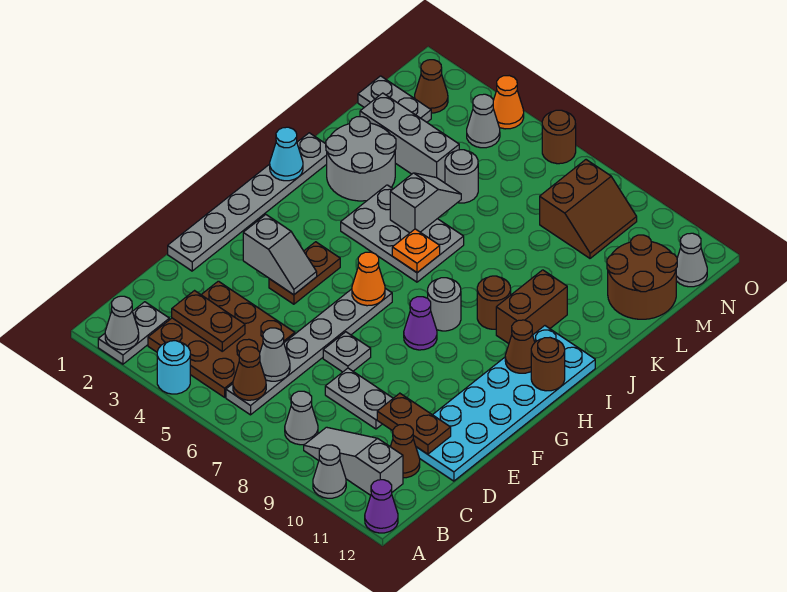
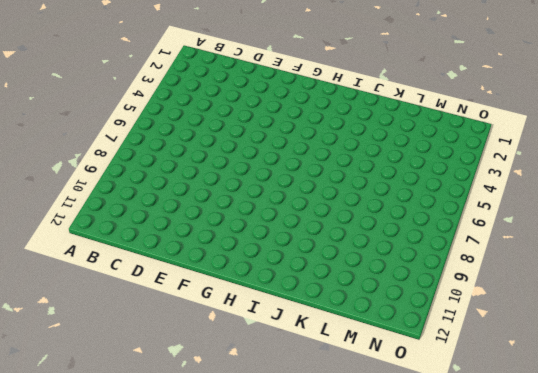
none -> grey 1x2 plate [98,302,169,364]
none -> cyan 1x1 round brick [157,341,190,394]
none -> grey 1x1 cone [313,445,346,498]
none -> purple 1x1 cone [365,480,398,533]

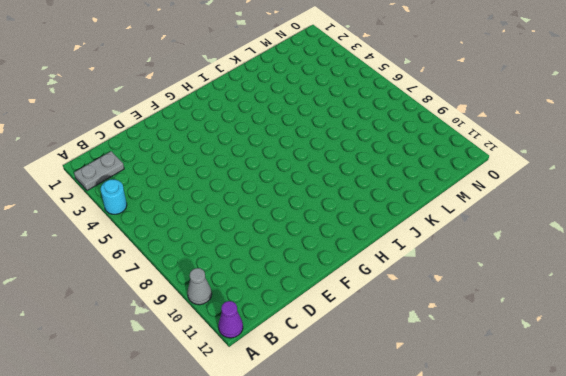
none -> brown 3x3 plate [148,281,295,397]
none -> grey 1x6 plate [226,288,392,415]
none -> grey 1x1 cone [285,391,318,445]
none -> grey 1x3 slope [304,427,403,495]

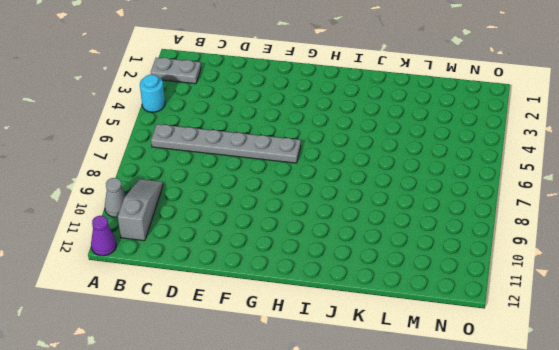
none -> brown 3x3 plate [148,281,295,397]
none -> grey 1x1 cone [285,391,318,445]
none -> brown 1x1 cone [390,424,420,478]
none -> grey 1x2 plate [325,368,393,429]

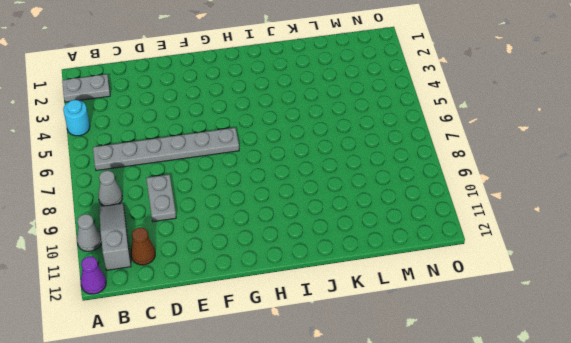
none -> brown 3x3 plate [148,281,295,397]
none -> cyan 2x6 plate [416,326,595,481]
none -> grey 1x6 plate [168,133,327,271]
none -> grey 1x1 plate [323,332,371,372]

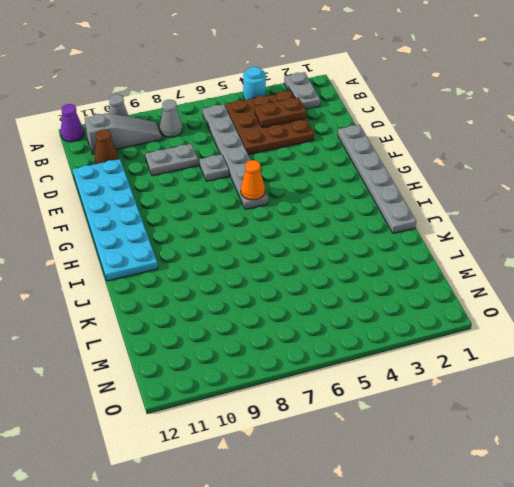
none -> brown 1x2 plate [269,242,340,304]
none -> purple 1x1 cone [404,297,437,350]
none -> grey 1x1 round brick [428,278,461,331]
none -> grey 2x3 plate [341,185,464,282]

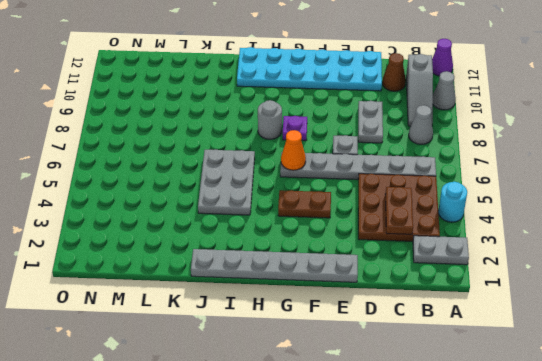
purple 1x1 plate [283,116,307,141] -> purple 1x1 cone [404,297,437,350]
none -> brown 1x1 round brick [477,276,511,329]
none -> brown 1x2 brick [496,270,567,344]
none -> grey 2x2 round brick [326,117,396,201]
none -> grey 1x3 brick [360,93,459,183]

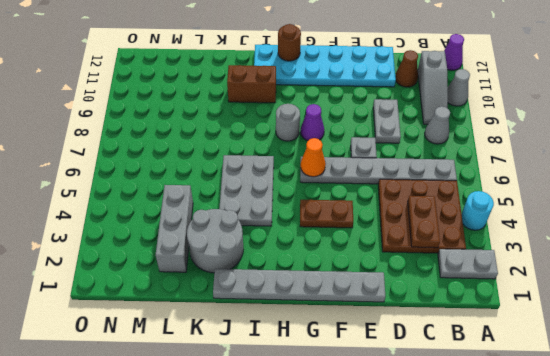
none -> brown 1x1 round brick [477,276,511,329]
none -> grey 1x1 round brick [445,150,478,203]
none -> brown 2x2 round brick [607,235,677,319]
none -> grey 1x2 plate [358,76,431,122]

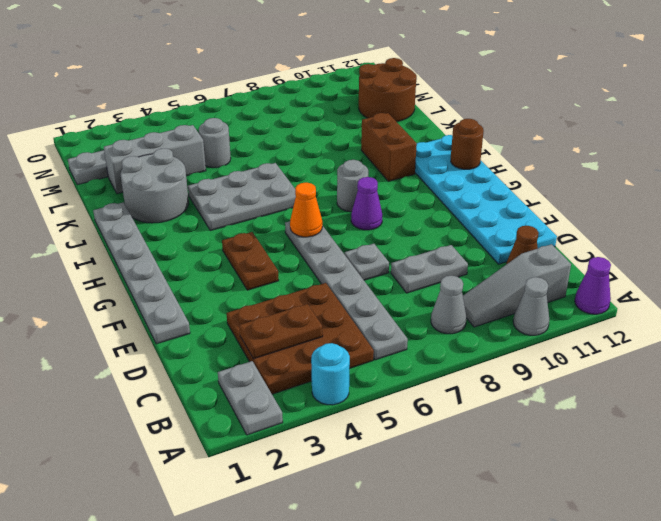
none -> brown 1x1 round brick [477,276,511,329]
none -> brown 2x2 slope [540,160,637,258]
none -> brown 1x1 cone [415,60,448,113]
none -> grey 1x1 cone [467,94,500,148]

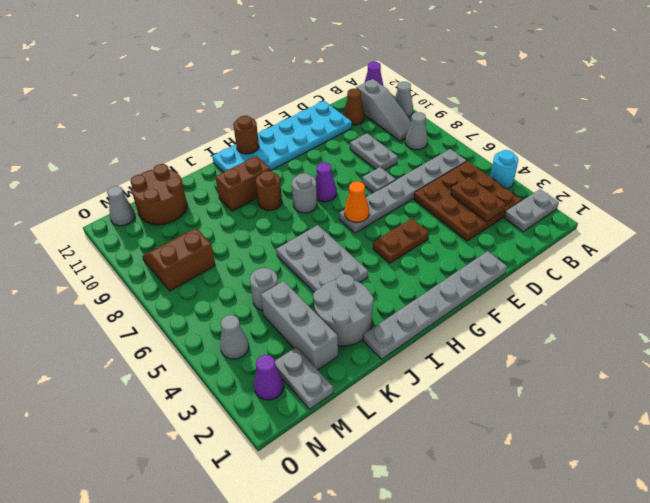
purple 1x1 cone [254,355,284,400] -> brown 1x1 cone [415,60,448,113]
none -> orange 1x1 cone [493,76,524,129]
none -> brown 1x1 round brick [542,110,576,164]
none -> grey 1x1 cone [105,296,139,350]
none -> brown 1x1 cone [233,347,266,400]

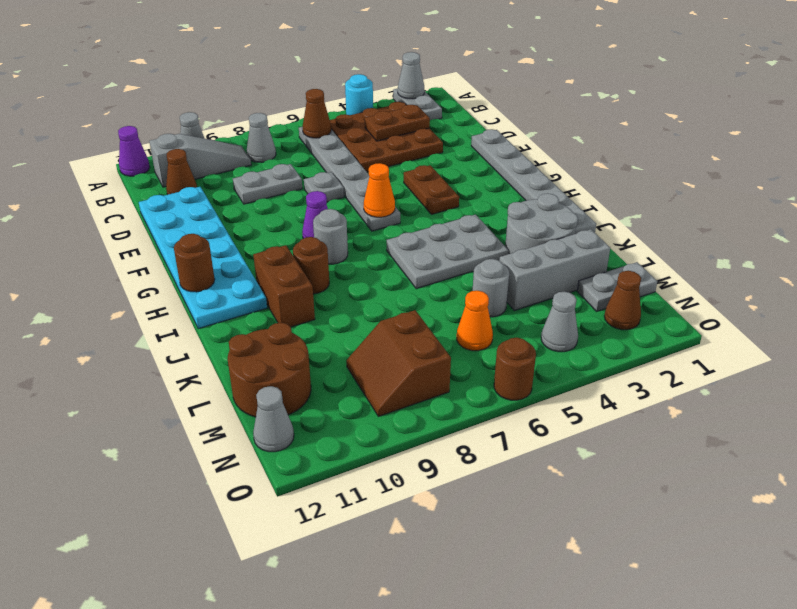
orange 1x1 cone [457,291,493,351] -> orange 1x1 cone moved to [493,76,524,129]
none -> grey 1x1 cone [260,328,290,381]
none -> brown 1x2 plate [377,393,451,454]
none -> grey 1x2 slope [243,215,317,295]
none -> brown 1x1 cone [505,320,535,373]

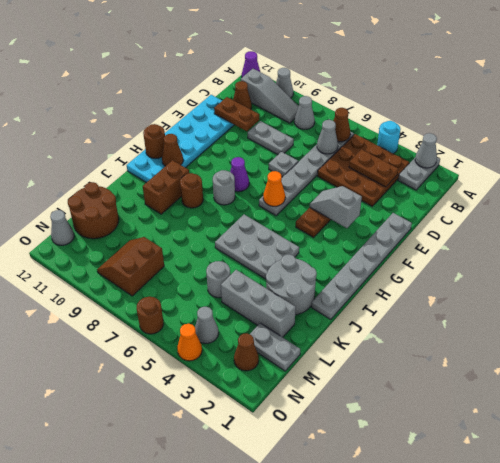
none -> cyan 1x1 cone [270,127,303,181]
none -> orange 1x1 plate [392,229,440,273]
none -> grey 1x2 slope [390,173,461,233]

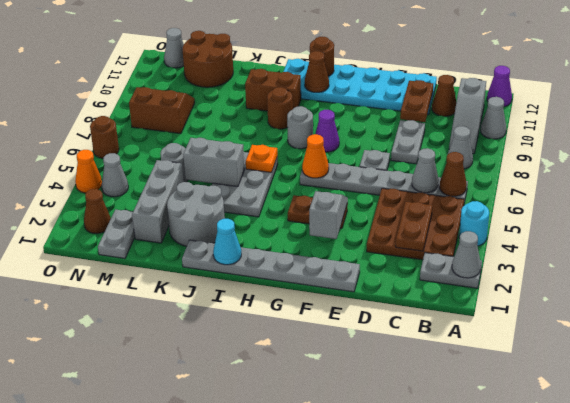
grey 1x2 brick [183,138,244,187] -> grey 1x2 slope [390,173,461,233]

